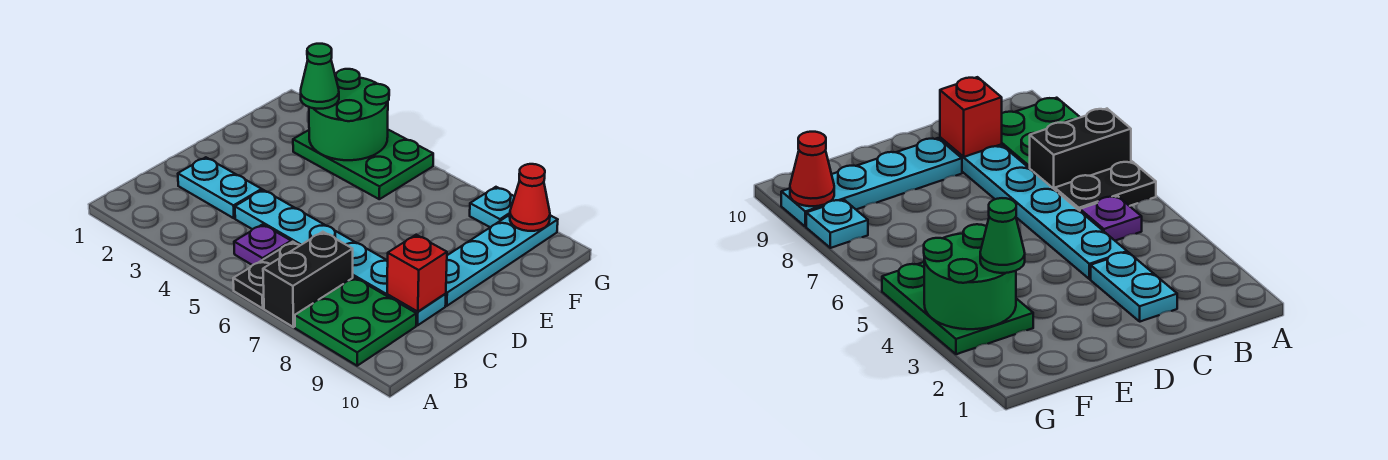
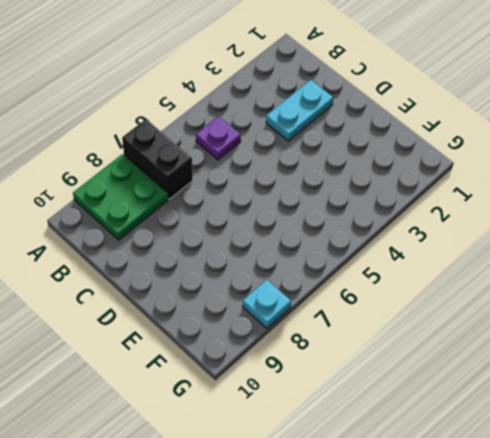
none -> black 1x2 plate [233,242,300,308]
none -> cyan 1x6 plate [235,190,446,325]
none -> cyan 1x4 plate [446,215,558,306]

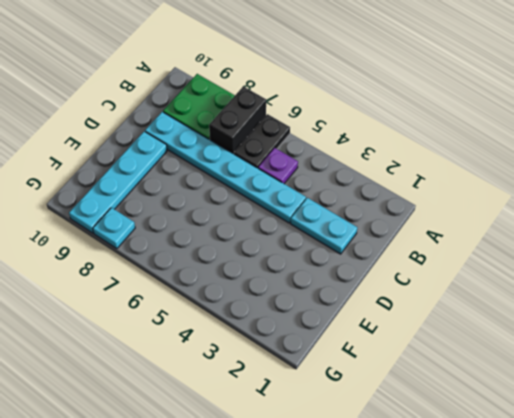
none -> green 2x3 plate [293,130,433,199]
none -> red 1x1 brick [387,235,447,312]
none -> green 2x2 round brick [309,69,389,160]

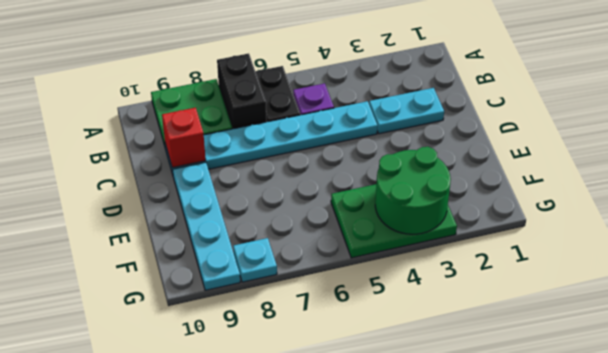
none -> red 1x1 cone [510,164,550,231]
none -> green 1x1 cone [301,44,339,109]

